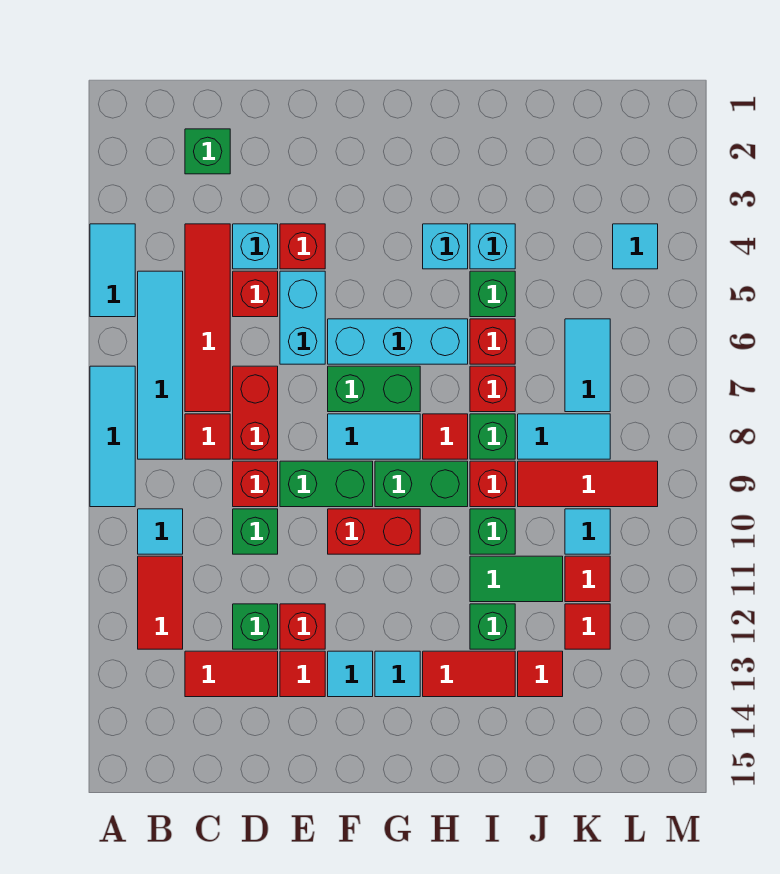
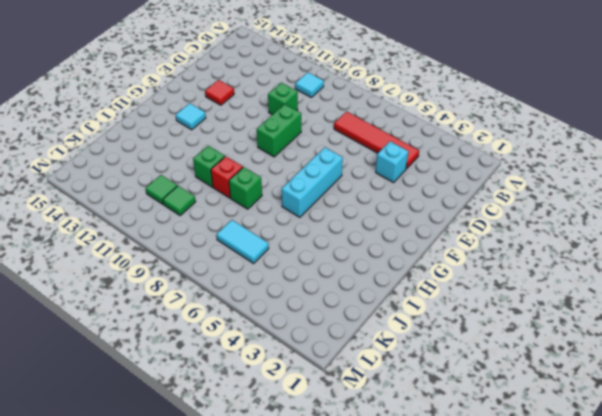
green 1x1 tile [163,186,196,216] -> cyan 1x1 tile [565,509,610,554]
green 1x1 tile [145,175,177,204] -> red 1x1 tile [565,556,610,602]
none -> cyan 1x2 tile [90,224,135,317]
none -> cyan 1x3 tile [90,366,135,507]
none -> cyan 1x4 tile [138,271,183,459]
none -> red 1x2 tile [138,556,183,649]

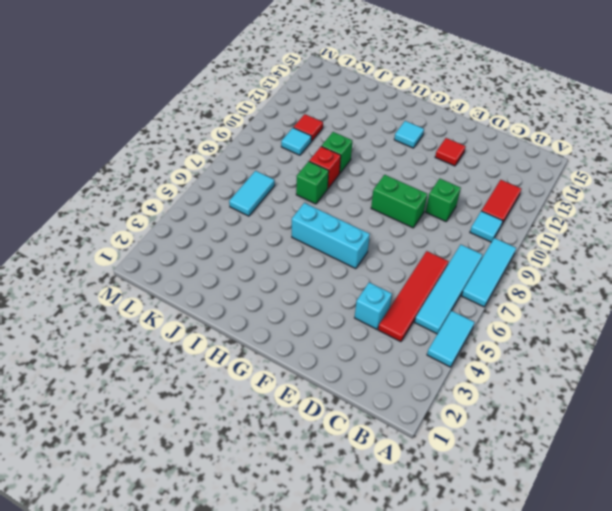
none -> green 1x1 brick [185,129,230,174]
none -> red 1x1 tile [185,414,230,459]
none -> red 1x2 tile [185,651,278,697]
none -> red 1x1 brick [233,271,278,317]

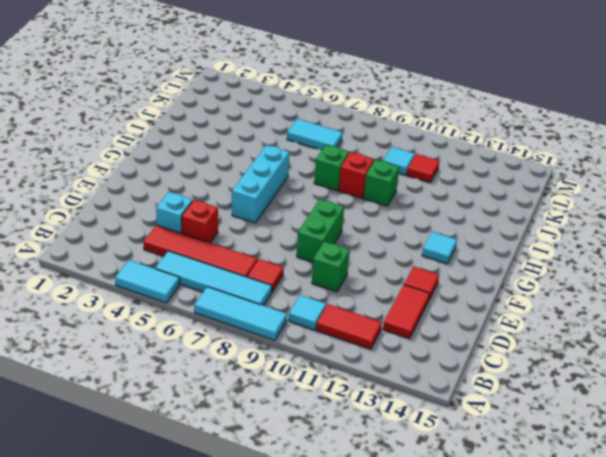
none -> green 1x1 brick [185,129,230,174]
none -> red 1x2 brick [233,366,278,459]
none -> red 1x1 brick [233,461,278,507]
none -> green 1x1 brick [233,604,278,649]

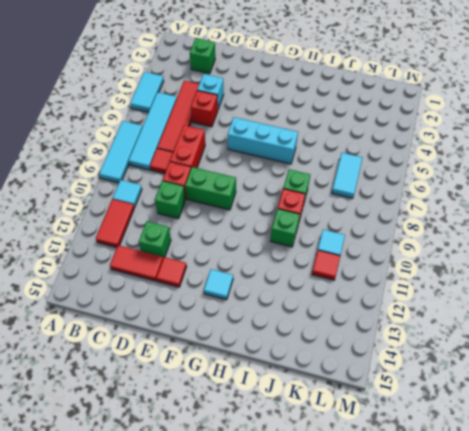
none -> red 1x1 brick [280,224,325,269]
none -> cyan 1x2 brick [280,271,325,364]
none -> red 1x1 brick [280,604,325,649]
none -> green 1x2 brick [328,366,420,412]

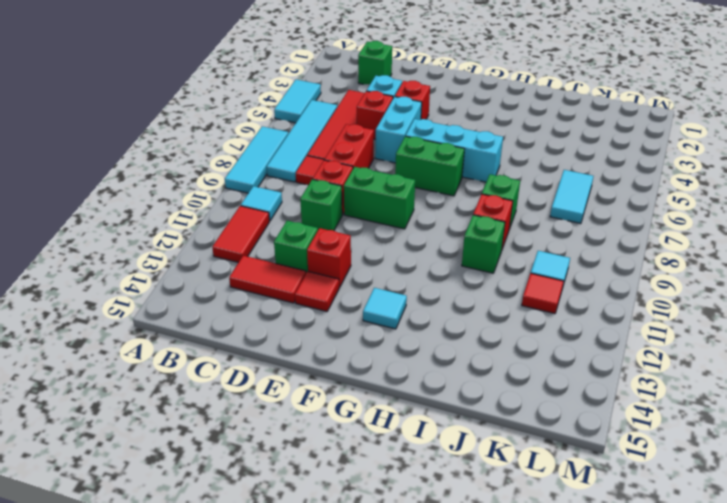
none -> cyan 1x2 tile [328,414,420,459]
none -> red 1x2 brick [328,509,420,554]
none -> cyan 1x1 tile [328,651,373,697]
none -> green 1x2 brick [375,461,468,507]

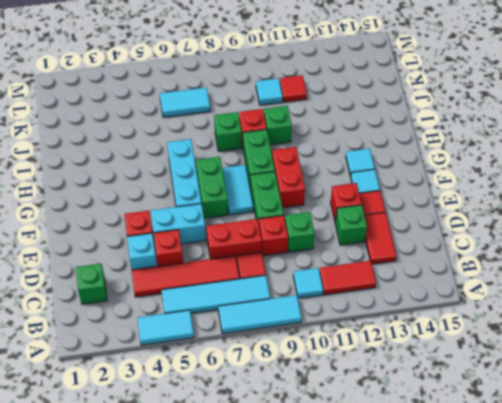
none -> cyan 1x1 brick [423,224,468,269]
none -> red 1x1 tile [423,414,468,459]
none -> red 1x2 tile [423,651,515,697]
none -> cyan 1x1 brick [470,224,515,269]

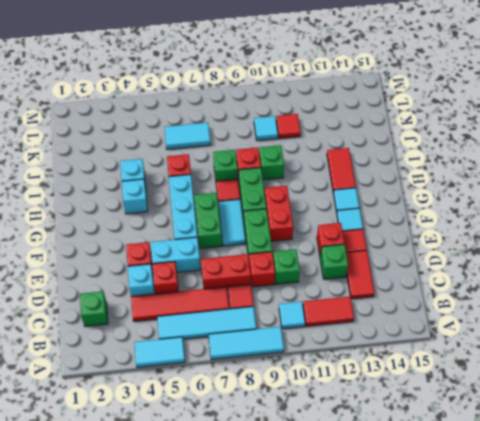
none -> green 1x1 brick [470,271,515,317]
none -> red 1x1 brick [470,366,515,412]
none -> green 1x2 tile [470,556,563,602]
none -> green 1x1 brick [470,604,515,649]

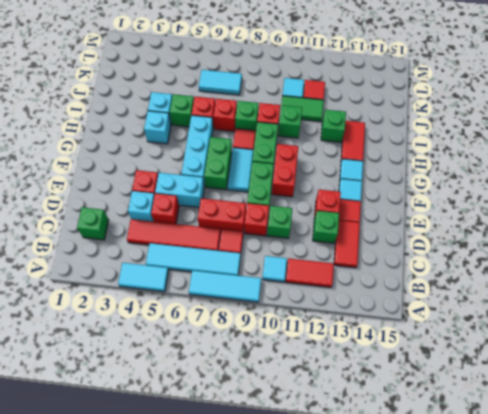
green 1x2 tile [281,96,324,121] -> green 1x2 tile turned to [470,556,563,602]
none -> cyan 1x2 tile [518,414,610,459]
none -> red 1x3 tile [518,461,658,507]
none -> red 1x1 tile [518,651,563,697]
none -> red 1x1 tile [565,604,610,649]

